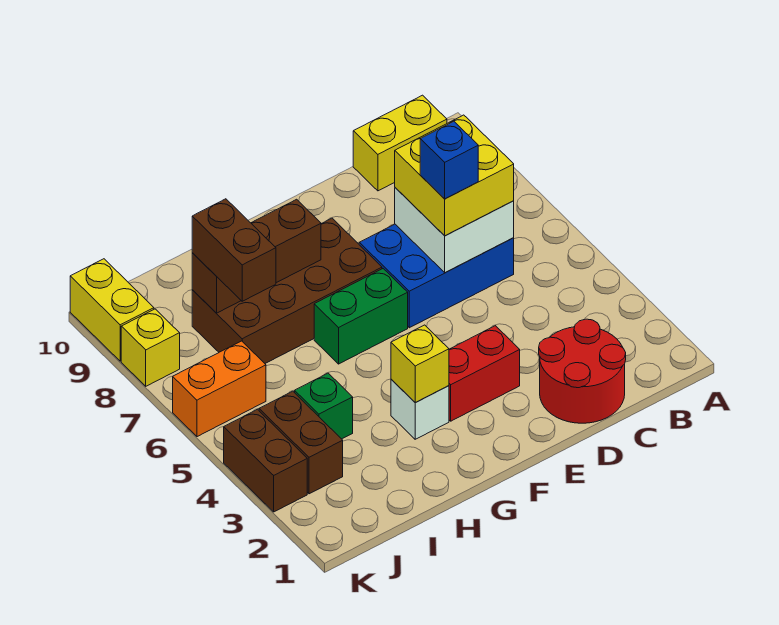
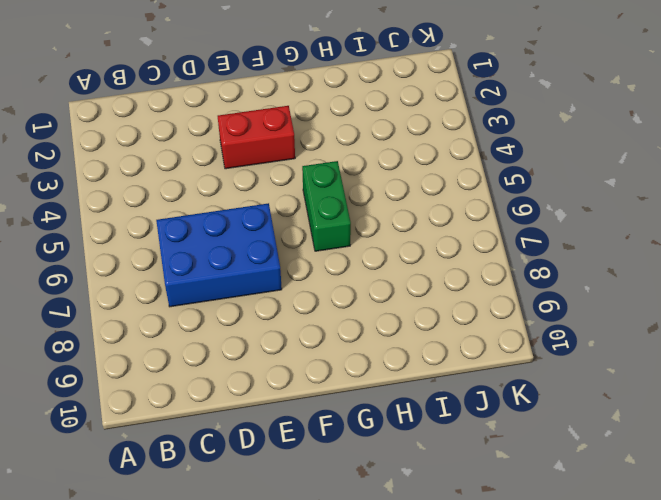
green 1x2 brick [302,161,351,251] -> green 1x2 brick turned to [314,269,408,364]
none -> yellow 1x2 brick [353,95,447,191]
none -> red 2x2 round brick [539,319,626,423]
none -> brown 2x4 brick [192,218,382,363]

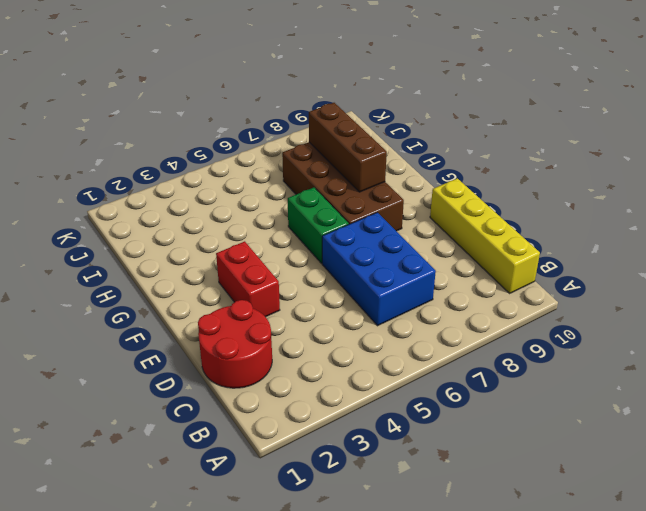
yellow 1x4 brick [430,178,540,293] -> yellow 1x2 brick [353,95,447,191]
none -> white 1x1 brick [391,379,449,439]
none -> green 1x1 brick [295,373,353,439]
none -> brown 1x2 brick [259,391,343,494]

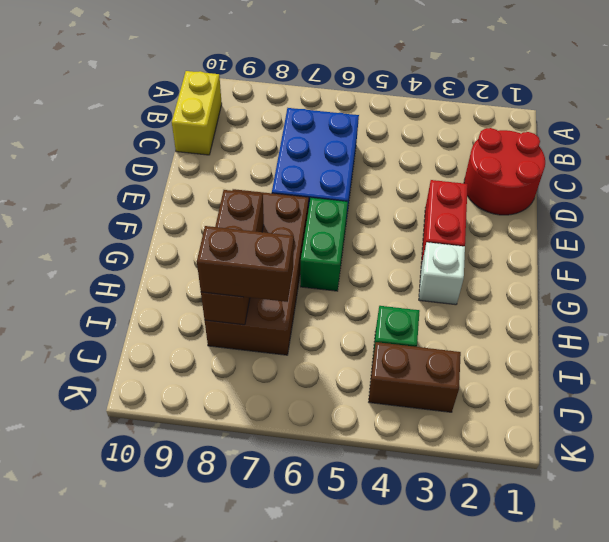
none -> orange 1x2 brick [173,341,266,437]
none -> brown 1x2 brick [224,409,307,512]
none -> yellow 1x1 brick [121,309,180,386]

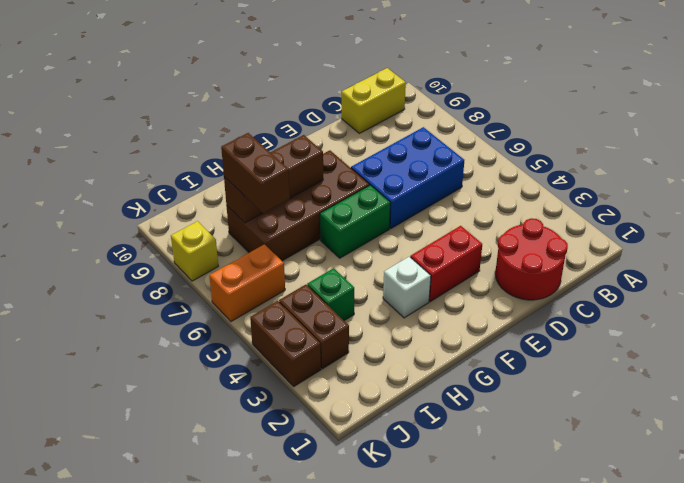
none -> yellow 1x2 brick [70,259,154,361]
none -> white 2x2 brick [395,188,514,272]
none -> yellow 1x1 brick [391,325,449,403]

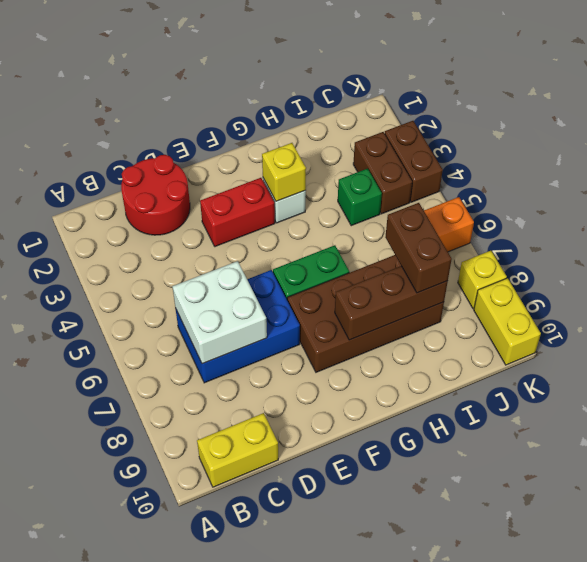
none -> yellow 2x2 brick [395,115,514,236]
none -> blue 1x1 brick [420,122,478,199]

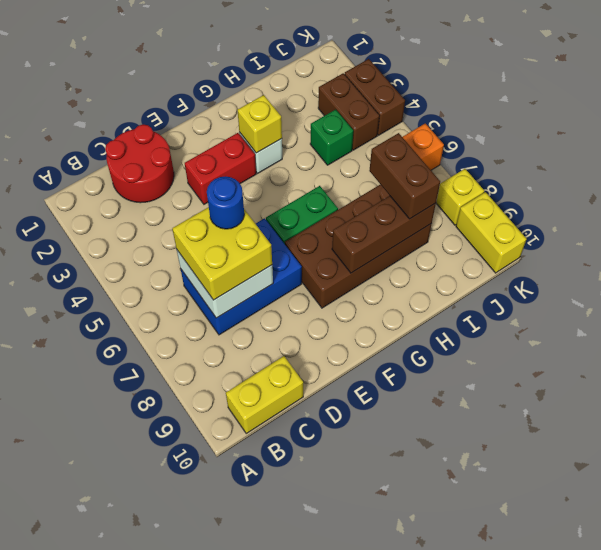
blue 1x1 round brick [207,176,244,229] -> blue 1x1 brick [420,122,478,199]

